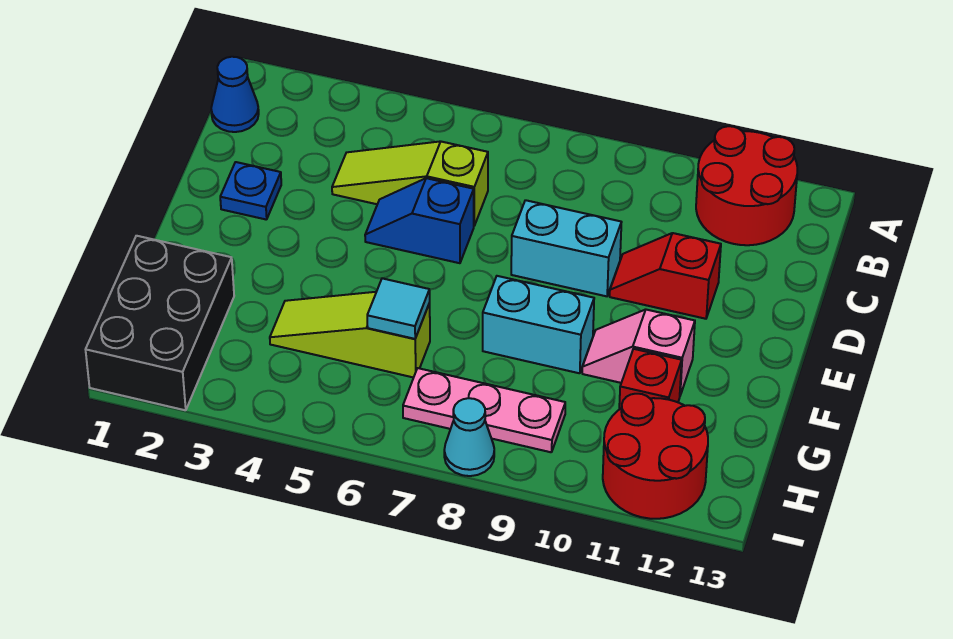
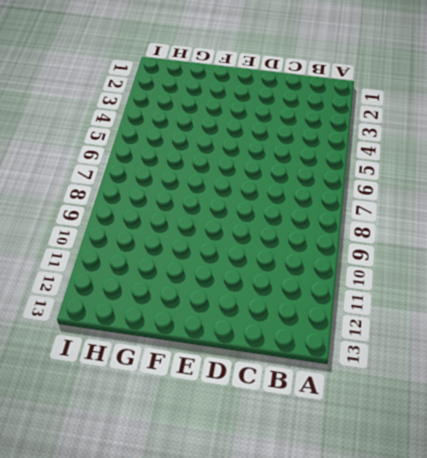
none -> red 2x2 round brick [696,126,797,245]
none -> blue 1x1 cone [211,57,259,132]
none -> lime 1x3 slope [332,141,488,226]

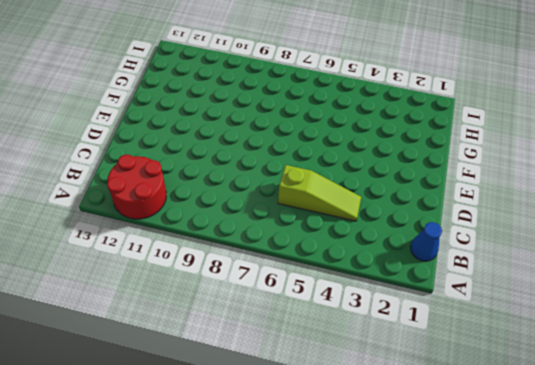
none -> blue 1x1 plate [220,162,281,220]
none -> blue 1x2 slope [365,178,474,263]
none -> cyan 1x2 brick [511,200,621,296]

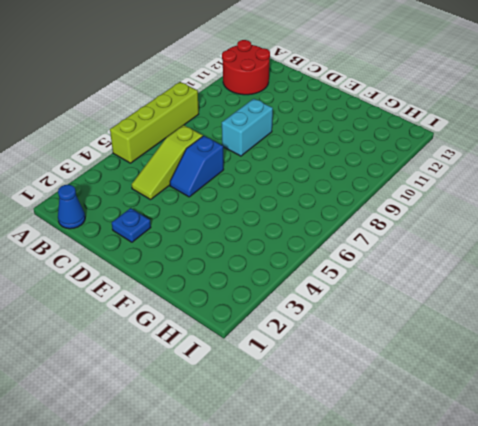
lime 1x4 brick [110,82,199,163] -> none
none -> red 1x2 slope [610,233,721,319]
none -> cyan 1x2 brick [483,276,594,373]
none -> pink 1x2 slope [582,310,695,395]

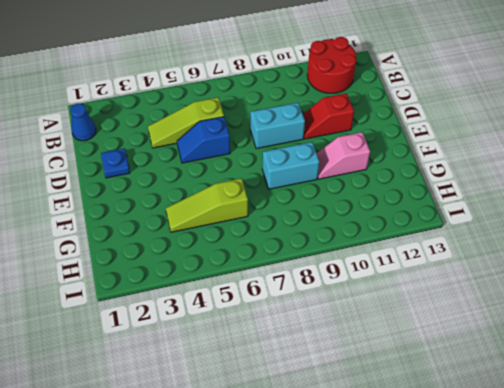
none -> black 2x3 brick [86,236,234,410]
none -> red 1x1 brick [619,349,682,409]
none -> pink 1x3 plate [403,368,565,452]

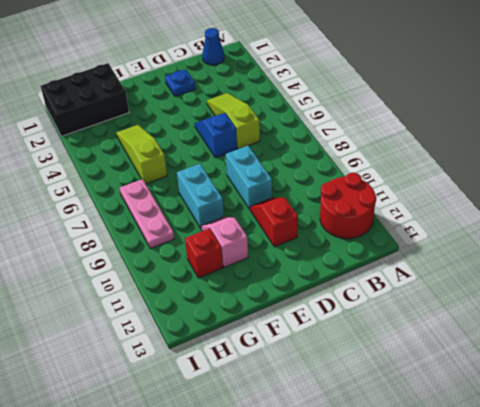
none -> red 2x2 round brick [603,394,708,519]
none -> cyan 1x1 cone [444,398,494,476]
none -> cyan 1x1 tile [367,278,430,339]

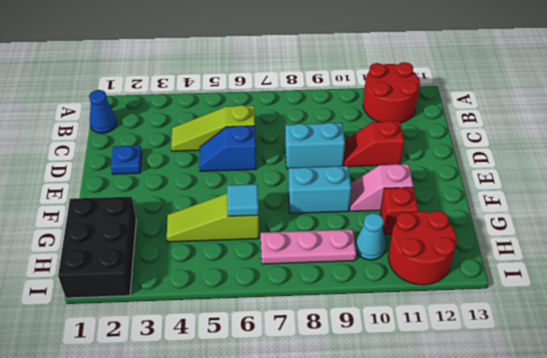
cyan 1x1 cone [355,213,386,260] -> cyan 1x1 cone moved to [444,398,494,476]

